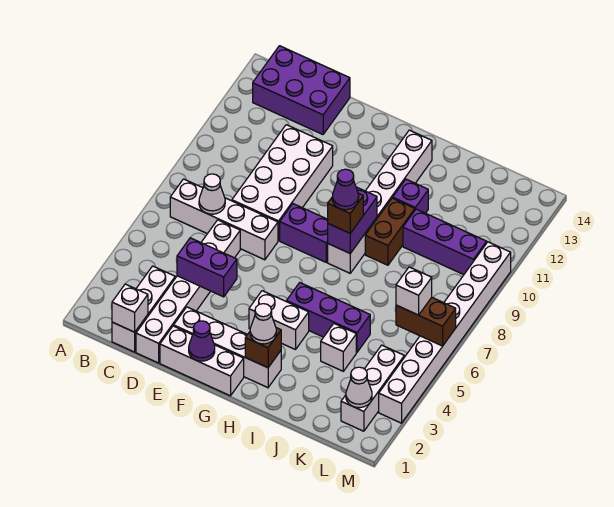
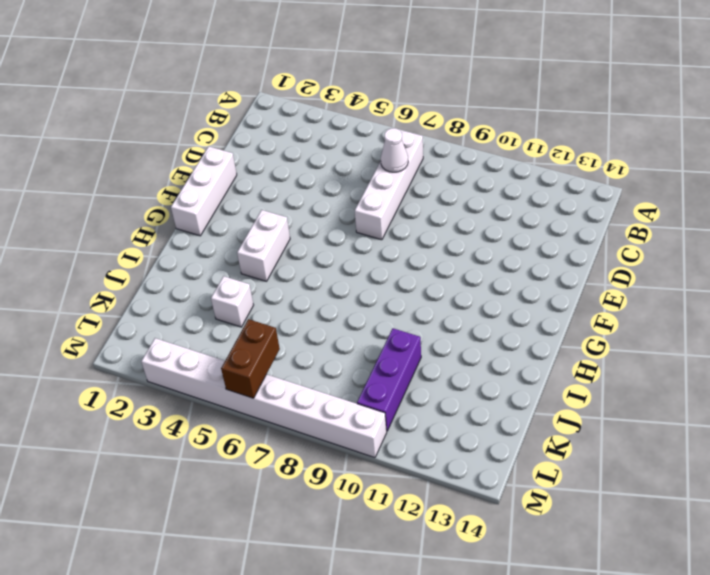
none -> purple 2x3 brick [253,46,350,134]
none -> white 1x3 brick [112,266,175,352]
none -> white 1x6 brick [136,220,240,363]

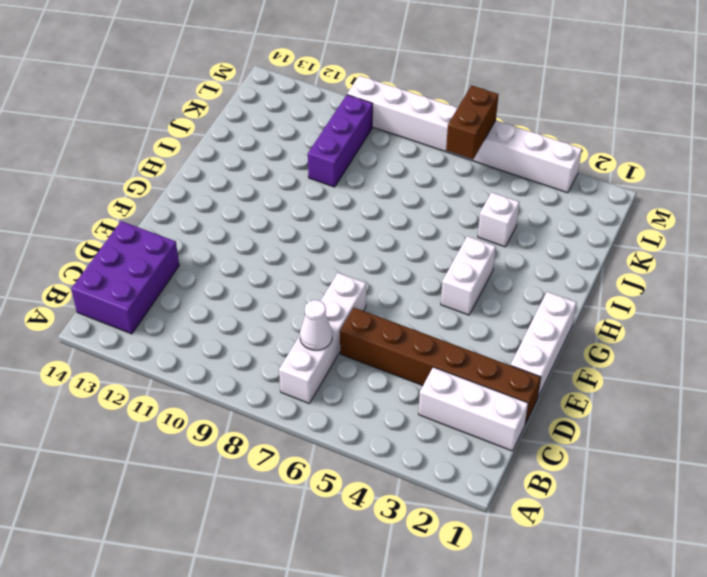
brown 1x6 brick [340,308,541,424] -> white 1x6 brick [136,220,240,363]
none -> white 2x4 brick [232,125,333,241]
none -> white 1x4 brick [174,307,281,388]
none -> purple 1x2 brick [280,204,328,262]

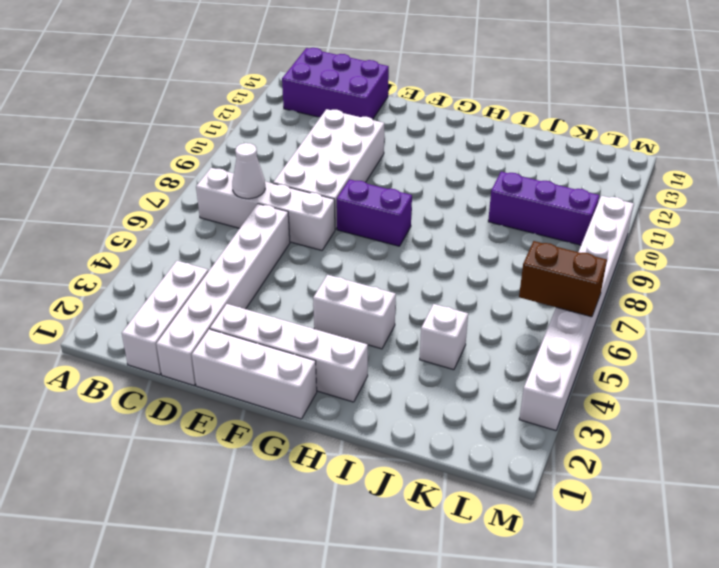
none -> purple 1x3 brick [287,283,370,352]
none -> white 1x6 brick [328,130,432,273]
none -> brown 1x2 brick [365,198,415,265]

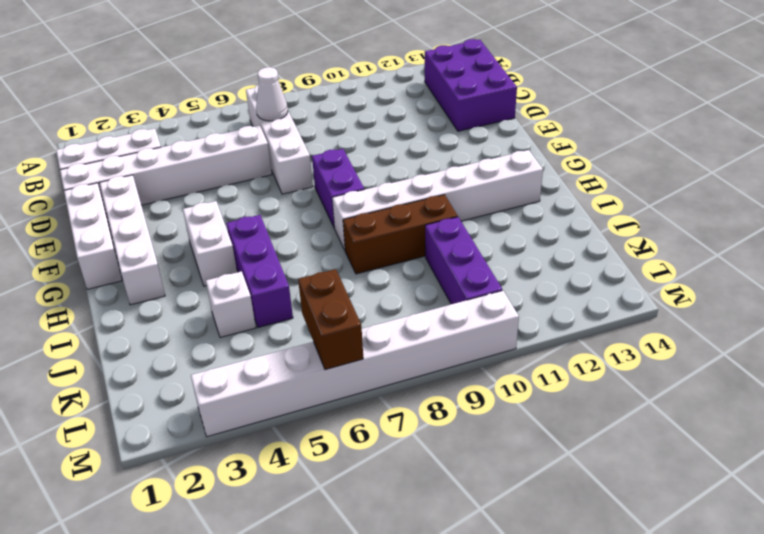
brown 1x3 brick [343,195,458,274] -> brown 1x2 brick [365,198,415,265]
none -> white 2x4 brick [232,125,333,241]
none -> purple 1x1 brick [393,179,428,213]
none -> white 1x3 brick [341,345,404,431]

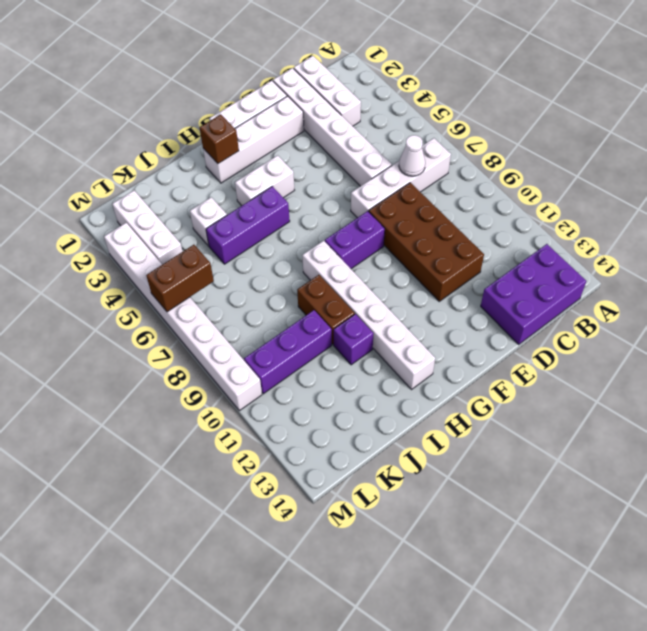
brown 2x4 brick [369,183,484,301] -> white 2x4 brick [232,125,333,241]
none -> white 1x1 brick [112,284,148,332]
none -> purple 1x2 brick [177,238,237,297]
none -> purple 1x1 cone [189,321,215,361]

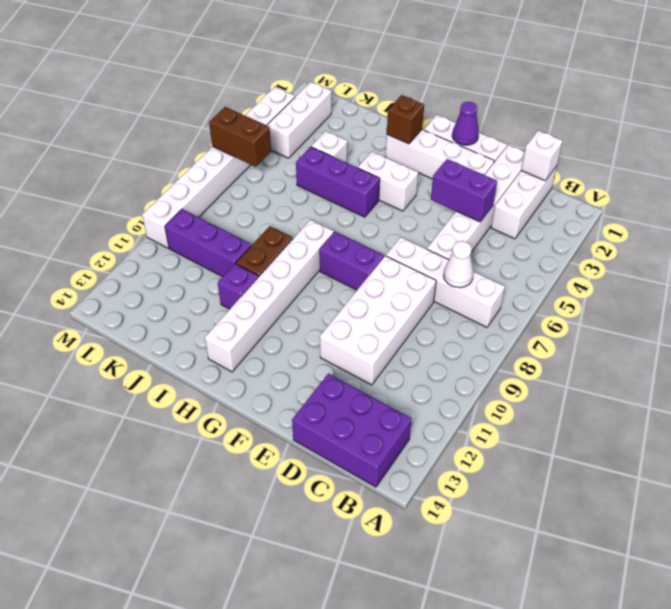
none -> purple 1x2 brick [328,187,377,253]
none -> white 1x1 cone [346,367,372,408]
none -> white 1x1 cone [250,304,276,344]

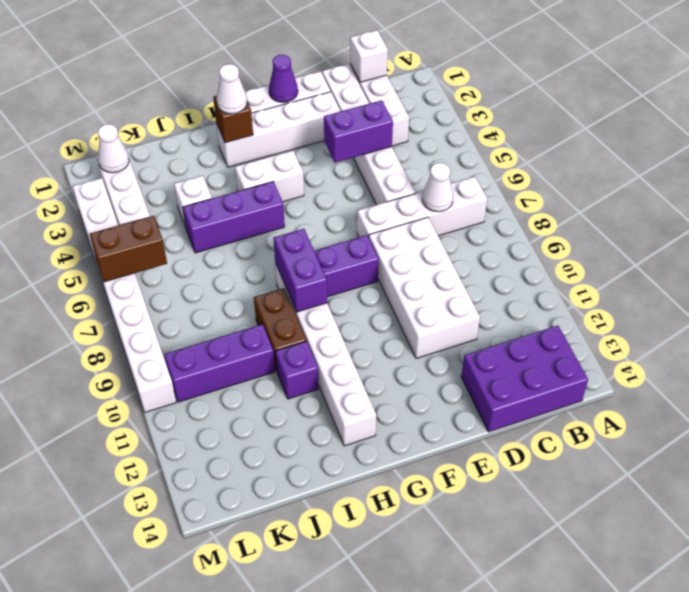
none -> brown 1x1 brick [328,193,363,233]
none -> white 1x1 brick [396,267,432,315]
none -> purple 1x1 cone [332,169,359,210]

